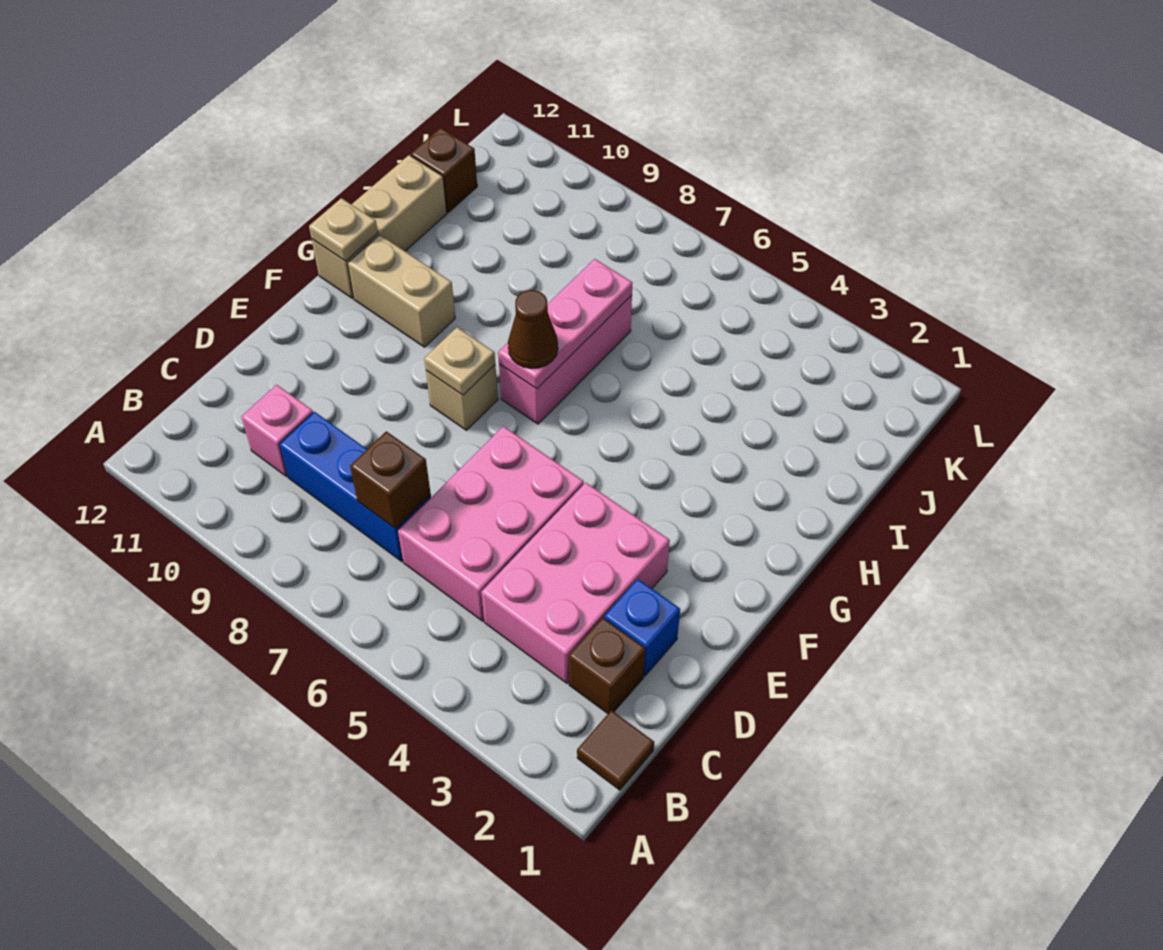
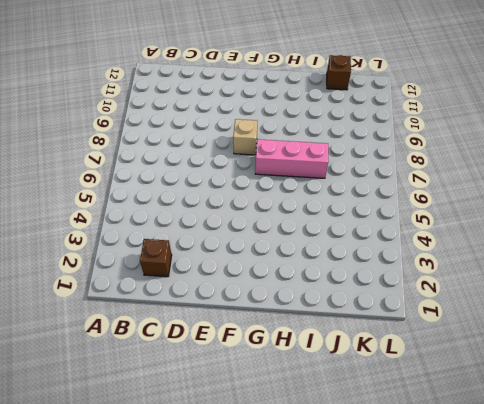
none -> brown 1x1 tile [577,710,654,790]
none -> pink 2x3 brick [481,483,670,683]
none -> pink 2x3 brick [398,426,584,621]

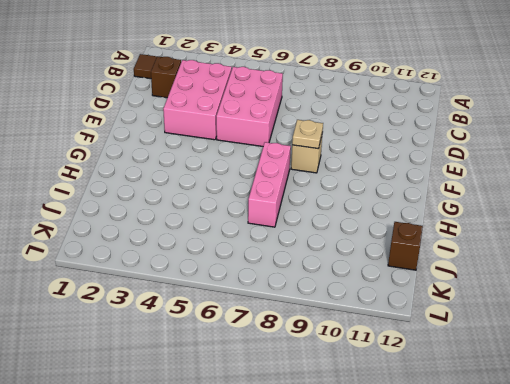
none -> blue 1x3 brick [279,412,431,561]
none -> pink 1x1 brick [241,385,313,476]
none -> blue 1x1 brick [604,579,680,676]

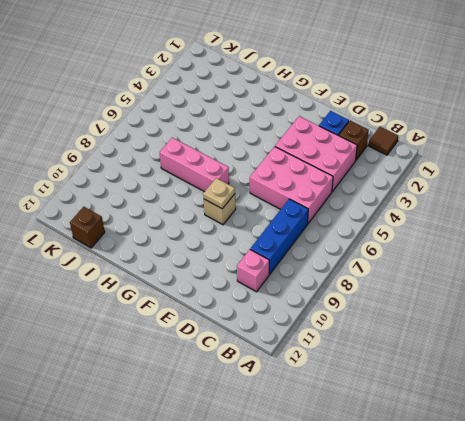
none -> tan 1x2 brick [348,235,455,347]
none -> tan 1x3 brick [312,155,447,298]
none -> brown 1x1 brick [350,431,431,529]

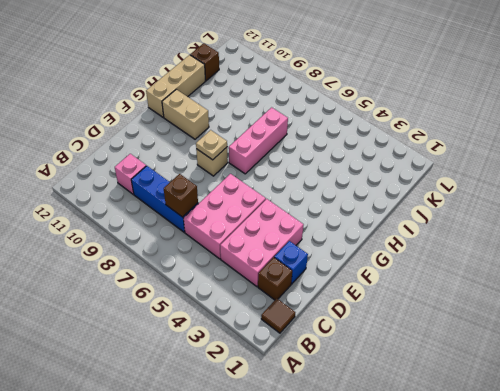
none -> pink 1x3 plate [498,259,632,389]
none -> tan 1x1 plate [309,198,378,261]
none -> brown 1x1 cone [508,290,558,368]

